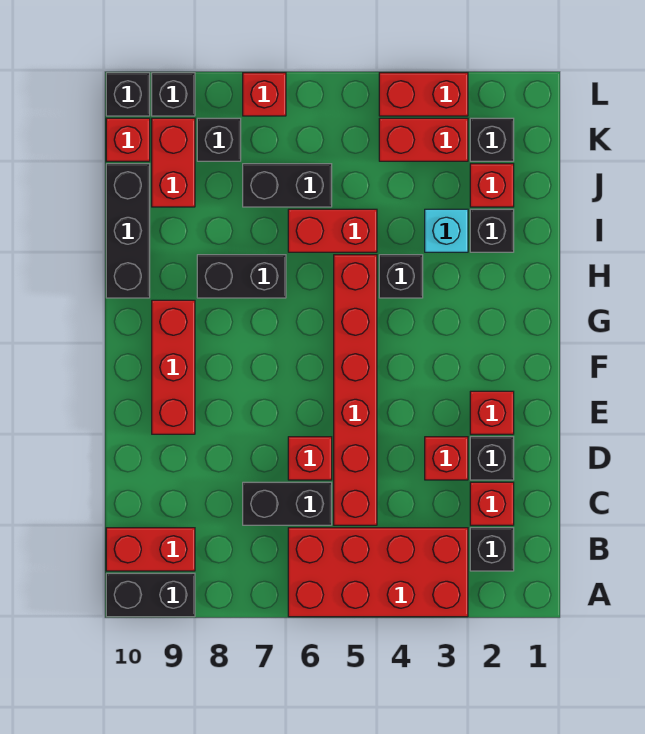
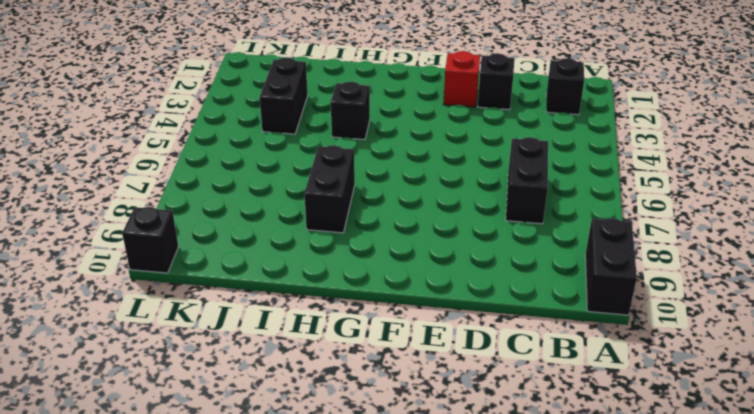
black 1x2 brick [260,58,308,134] -> black 1x2 brick moved to [243,164,332,207]
none -> red 2x4 brick [288,528,468,617]
none -> red 1x2 brick [106,528,195,571]
none -> red 1x1 brick [470,482,514,525]

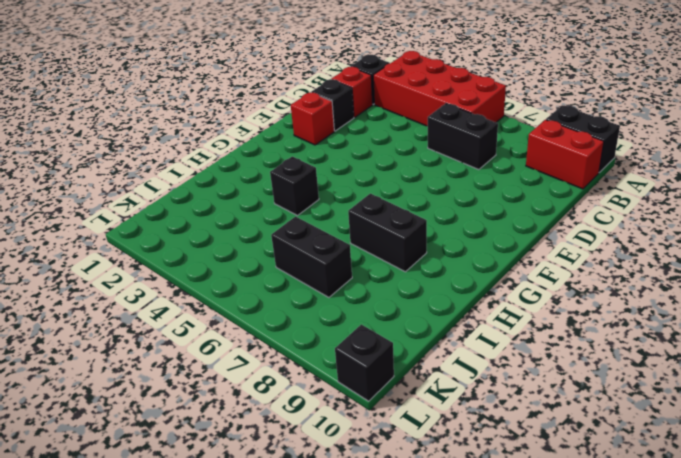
none -> red 1x6 brick [334,255,377,525]
none -> red 1x1 brick [425,437,468,480]
none -> red 1x1 brick [288,437,332,480]

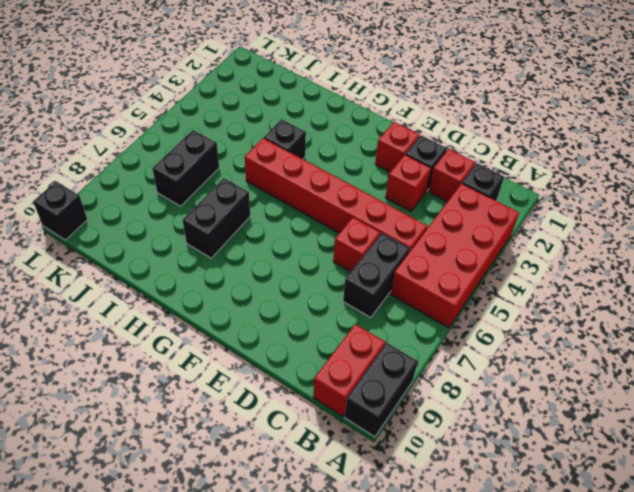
none -> red 1x3 brick [152,300,195,434]
none -> black 1x3 brick [106,164,150,298]
none -> black 1x1 brick [470,209,514,252]

